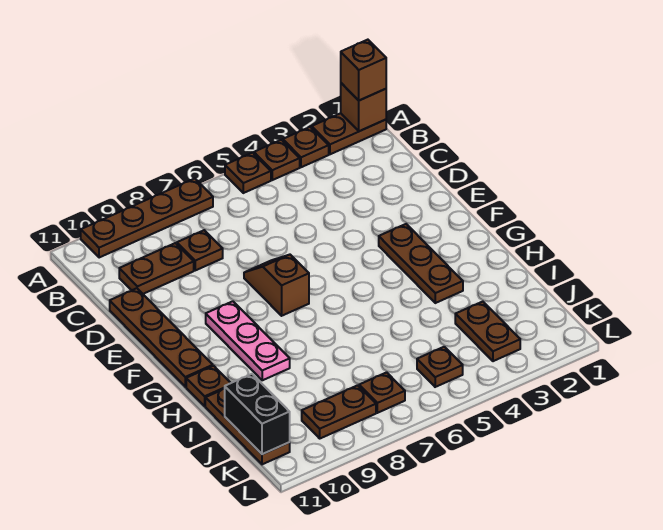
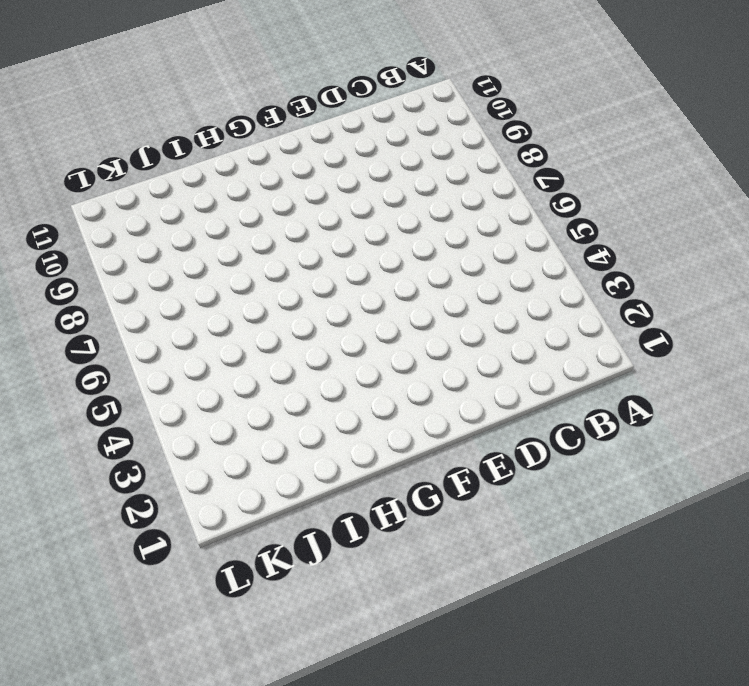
none -> brown 1x2 plate [312,113,386,154]
none -> brown 1x1 plate [283,127,329,167]
none -> brown 1x1 plate [254,140,300,180]

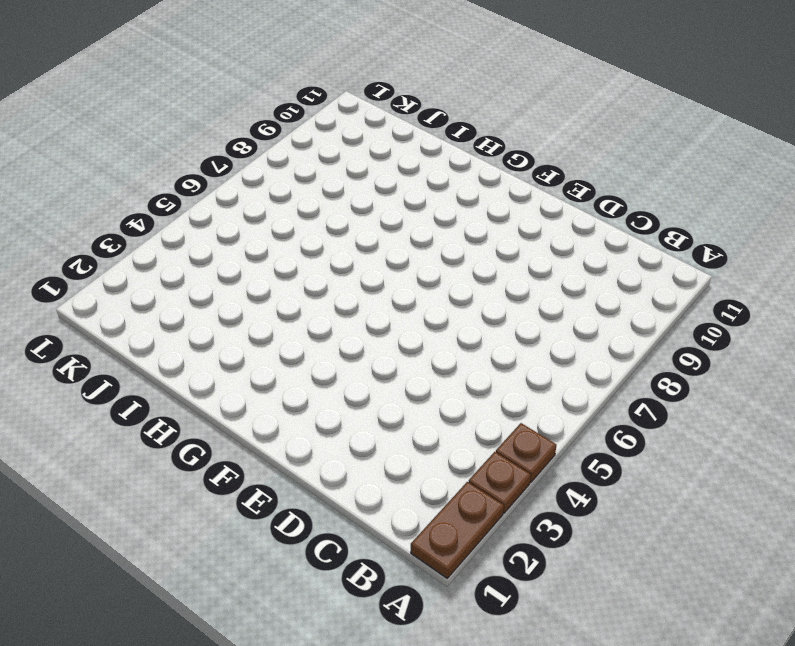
none -> brown 1x1 plate [225,153,271,193]
none -> brown 1x4 plate [81,179,213,258]
none -> brown 1x1 plate [177,230,223,270]

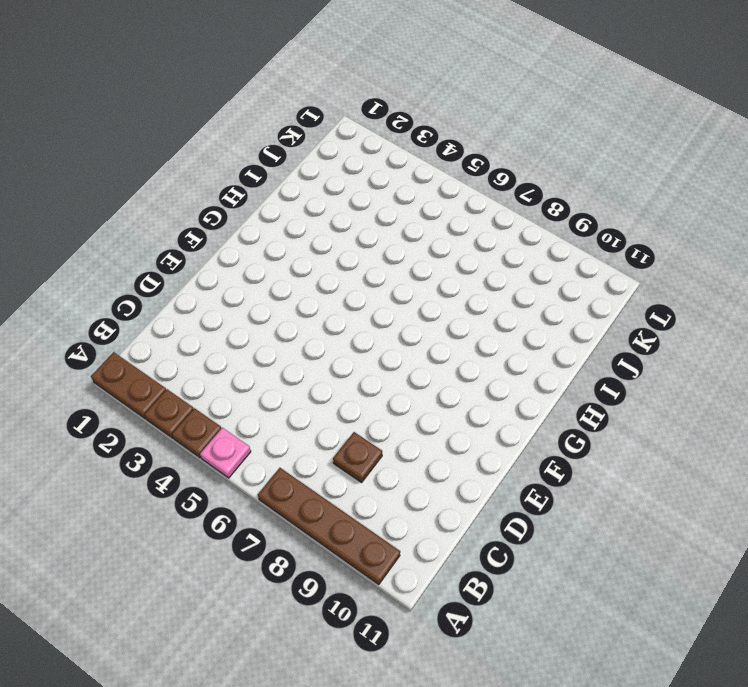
pink 1x1 plate [200,428,251,478] -> brown 1x1 plate [225,153,271,193]
none -> brown 1x2 plate [119,243,194,294]
none -> brown 1x4 plate [110,288,213,387]
none -> brown 1x2 slope [244,255,309,316]

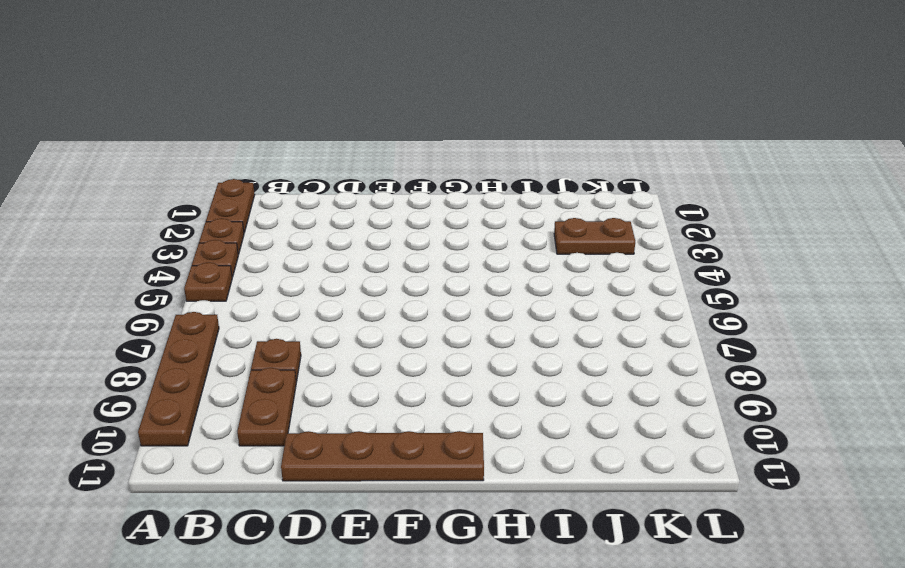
none -> brown 1x2 slope [244,255,309,316]
none -> brown 1x3 plate [379,224,463,303]
none -> pink 1x3 plate [206,301,290,380]

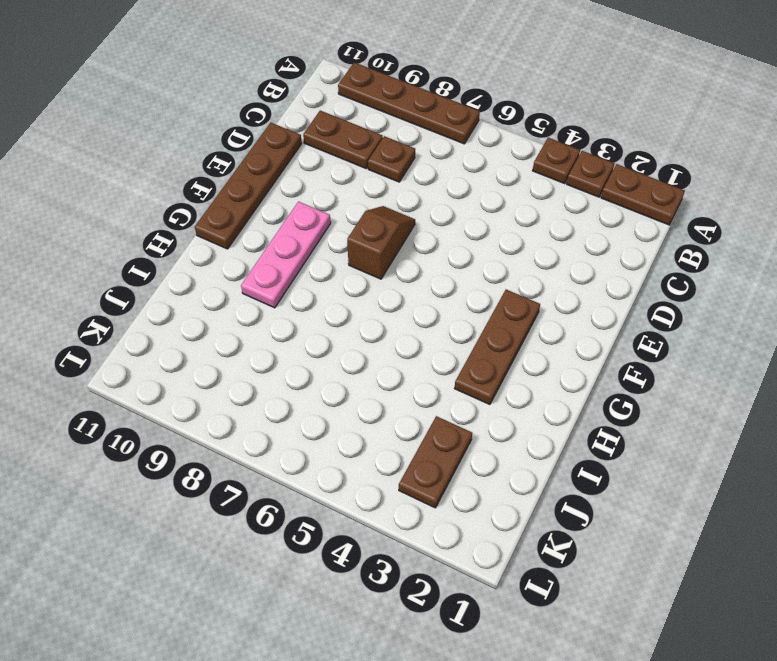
none -> brown 1x1 plate [225,153,271,193]
none -> brown 1x1 plate [186,366,230,406]
none -> brown 1x3 plate [205,389,290,464]

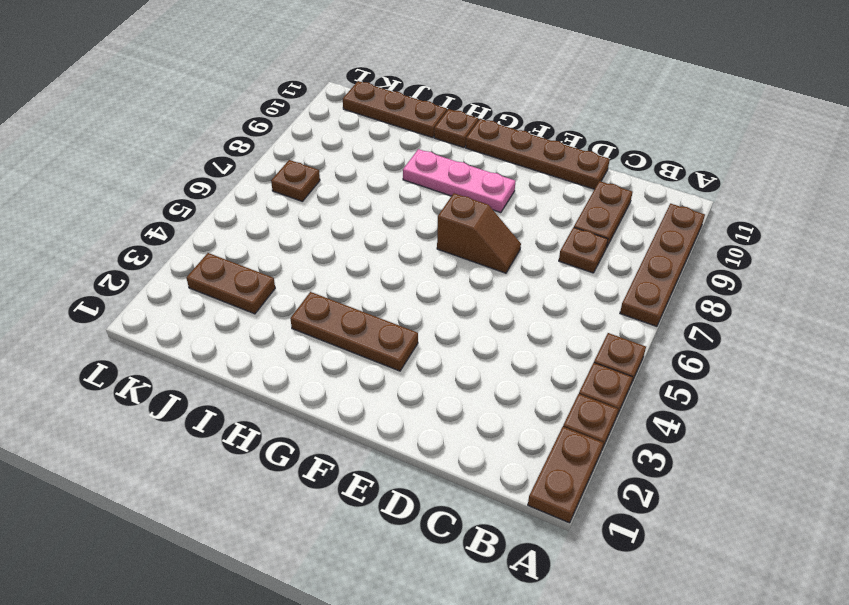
none -> brown 1x1 plate [417,347,463,387]
none -> brown 1x2 plate [302,385,376,438]
none -> brown 1x1 brick [341,83,386,131]

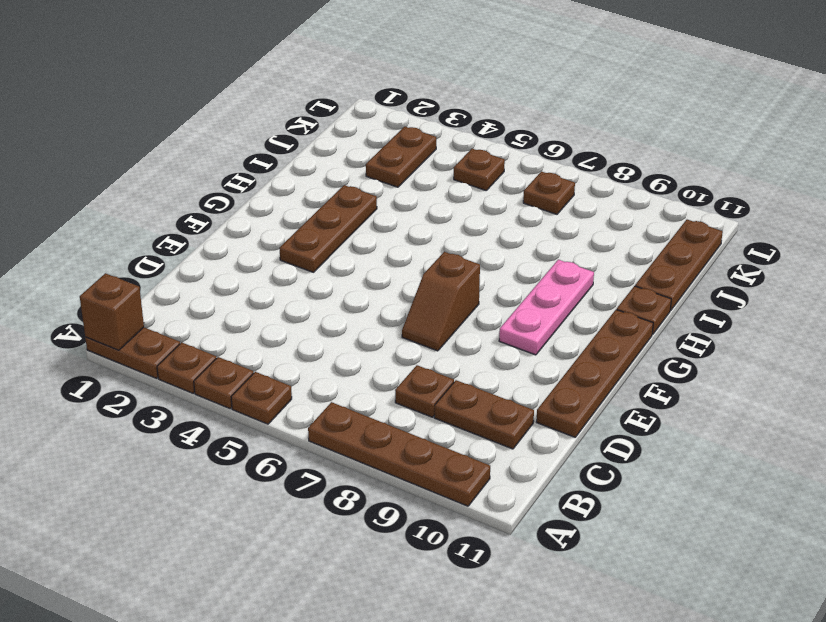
none -> brown 1x2 plate [302,385,376,438]
none -> black 1x2 brick [225,374,290,454]
none -> brown 1x1 brick [341,40,386,100]

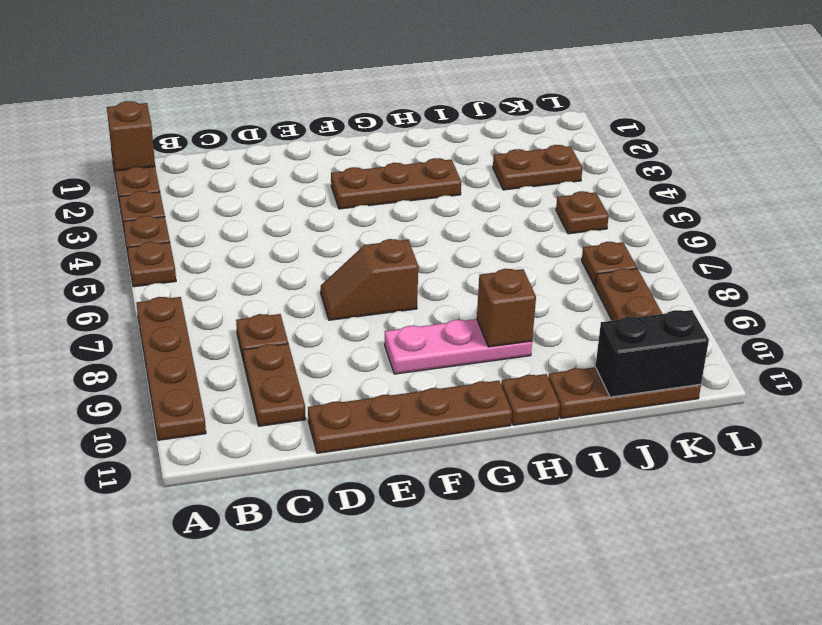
brown 1x1 brick [477,269,536,347] -> brown 1x1 brick moved to [341,40,386,100]

